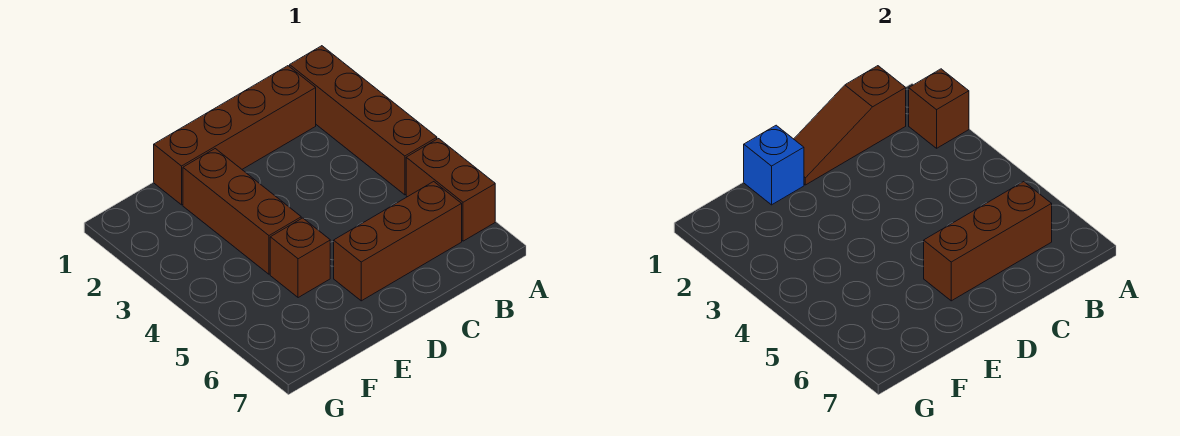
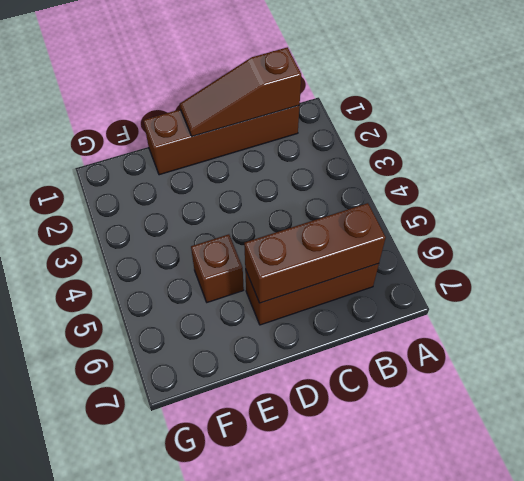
none -> brown 1x4 brick [290,46,437,195]
none -> brown 1x2 brick [406,139,495,241]

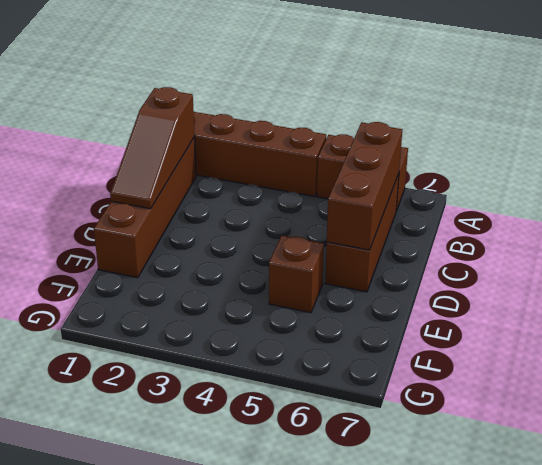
none -> brown 1x3 brick [183,149,301,274]
none -> brown 1x1 brick [909,69,969,148]

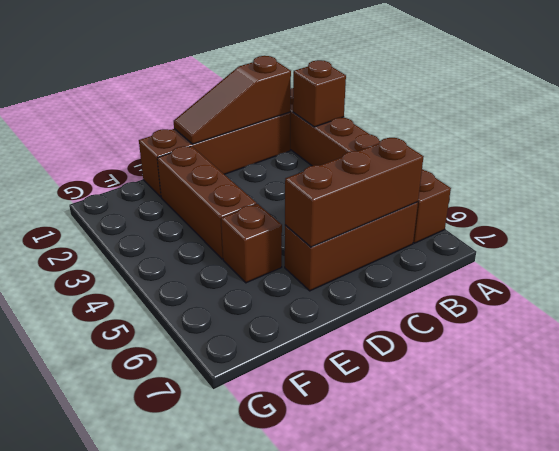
none -> blue 1x1 brick [744,125,804,205]

